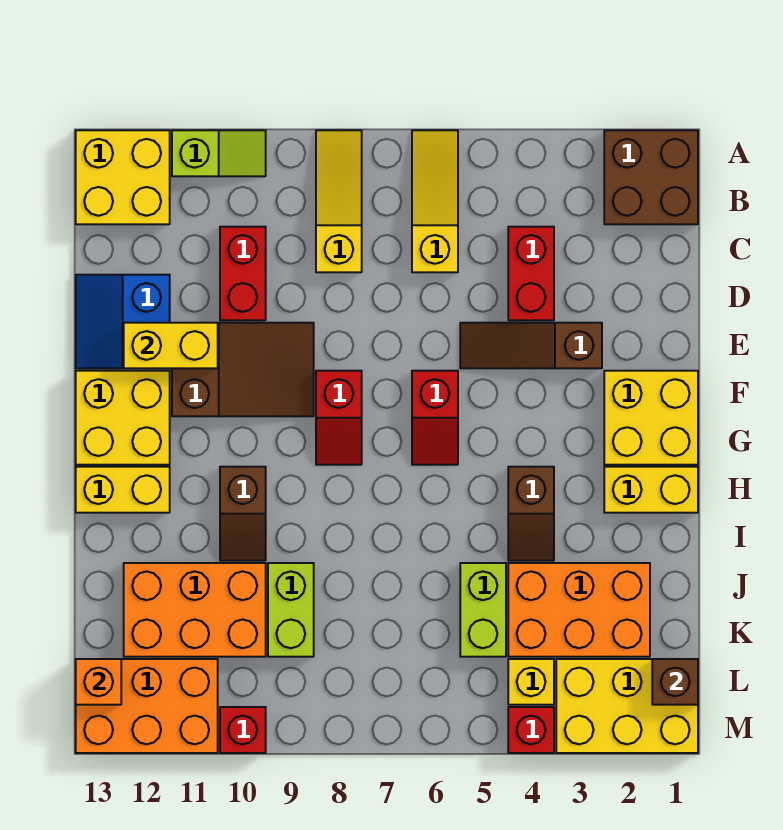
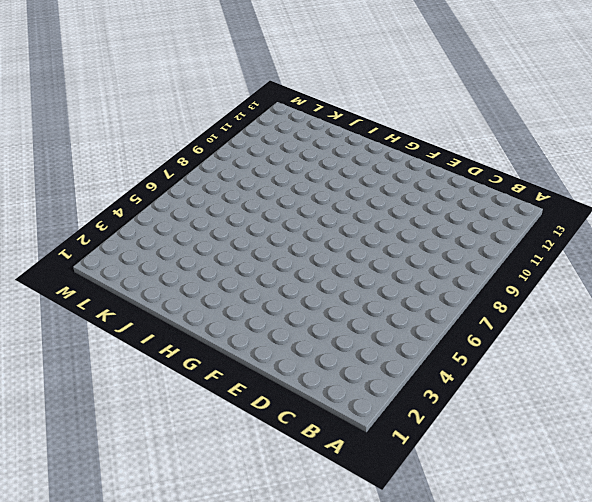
none -> brown 2x2 brick [604,130,698,224]
none -> yellow 1x3 slope [412,130,458,272]
none -> yellow 1x3 slope [316,130,362,272]
none -> lime 1x2 slope [172,130,266,176]

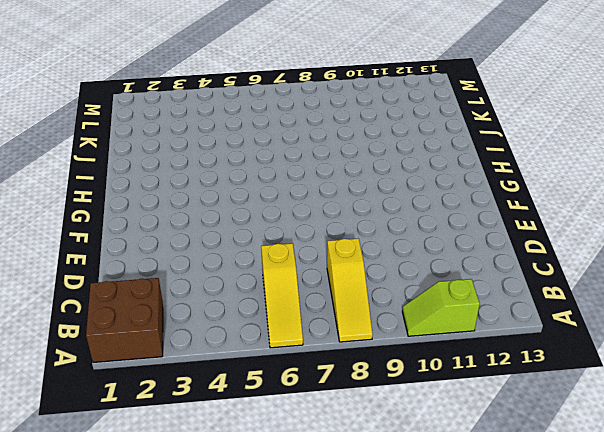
none -> yellow 2x2 brick [76,130,170,224]
none -> red 1x2 brick [508,227,554,320]
none -> red 1x2 brick [220,227,266,320]
none -> blue 2x2 slope [76,275,170,368]

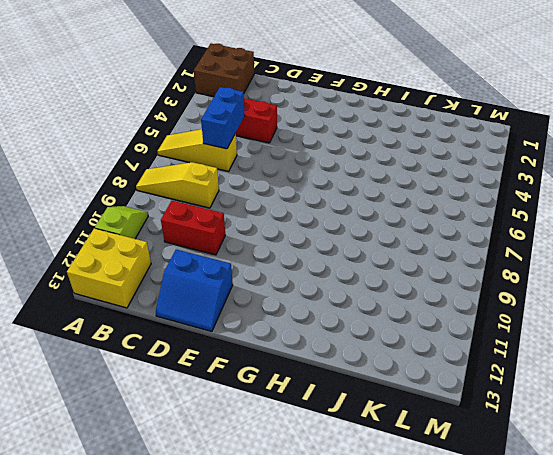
blue 1x2 brick [201,87,245,149] -> none
none -> brown 1x3 slope [460,323,602,368]
none -> brown 2x3 slope [172,323,314,416]
none -> yellow 2x2 brick [604,371,698,465]
none -> red 1x2 slope [412,371,458,465]

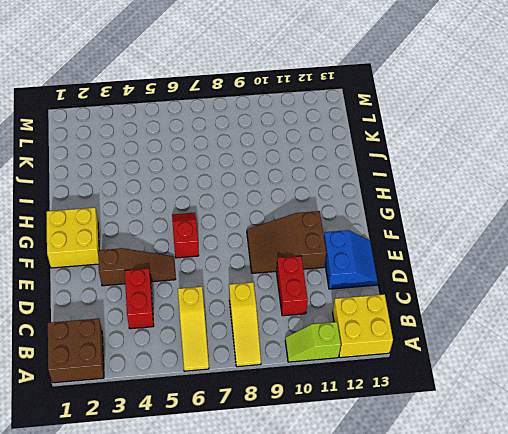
none -> red 1x2 slope [316,371,362,465]
none -> yellow 2x2 brick [76,371,170,465]
none -> yellow 1x2 brick [604,467,698,513]
none -> brown 1x2 slope [508,467,554,561]

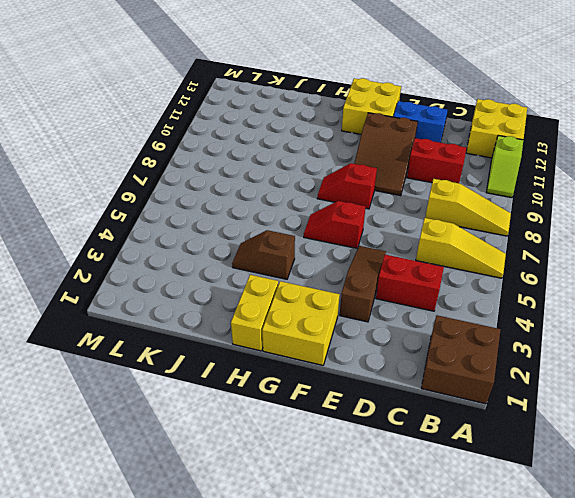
none -> brown 1x2 slope [220,467,266,561]
none -> yellow 1x2 brick [76,467,170,513]
none -> orange 2x3 brick [508,563,650,657]
none -> lime 1x2 brick [460,563,506,657]

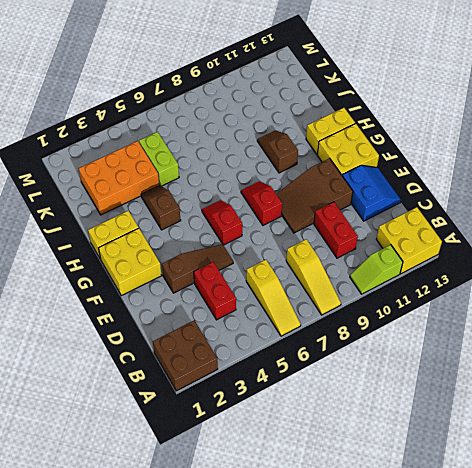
none -> lime 1x2 brick [268,563,314,657]
none -> orange 2x3 brick [124,563,266,657]
none -> yellow 2x3 brick [556,659,698,753]
none -> yellow 1x1 brick [508,659,554,705]

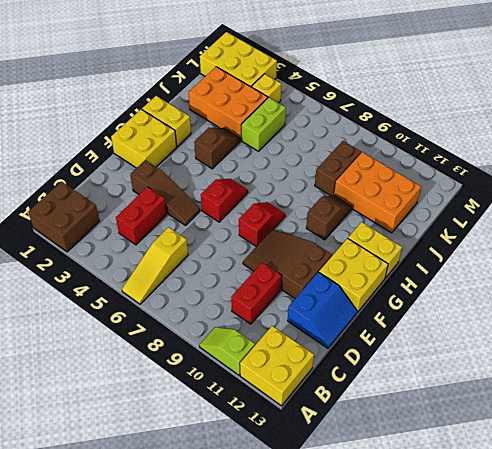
brown 1x2 brick [315,141,361,196] -> lime 1x2 brick [268,563,314,657]
none -> yellow 1x3 slope [316,130,362,272]
none -> orange 2x3 brick [76,659,218,753]
none -> red 1x1 brick [508,707,554,753]
none -> red 1x1 brick [220,707,266,753]

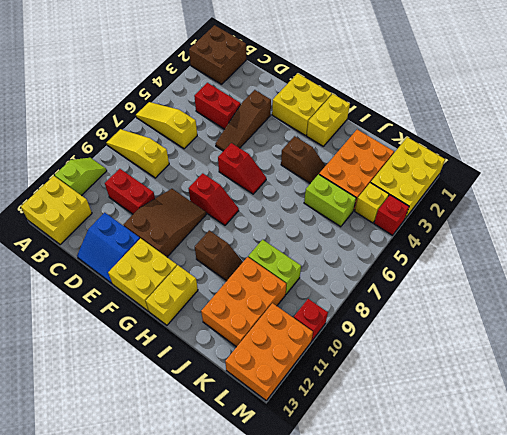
none -> yellow 1x2 brick [124,323,218,368]
none -> brown 1x1 brick [652,659,698,705]
none -> orange 1x1 brick [76,659,121,705]

